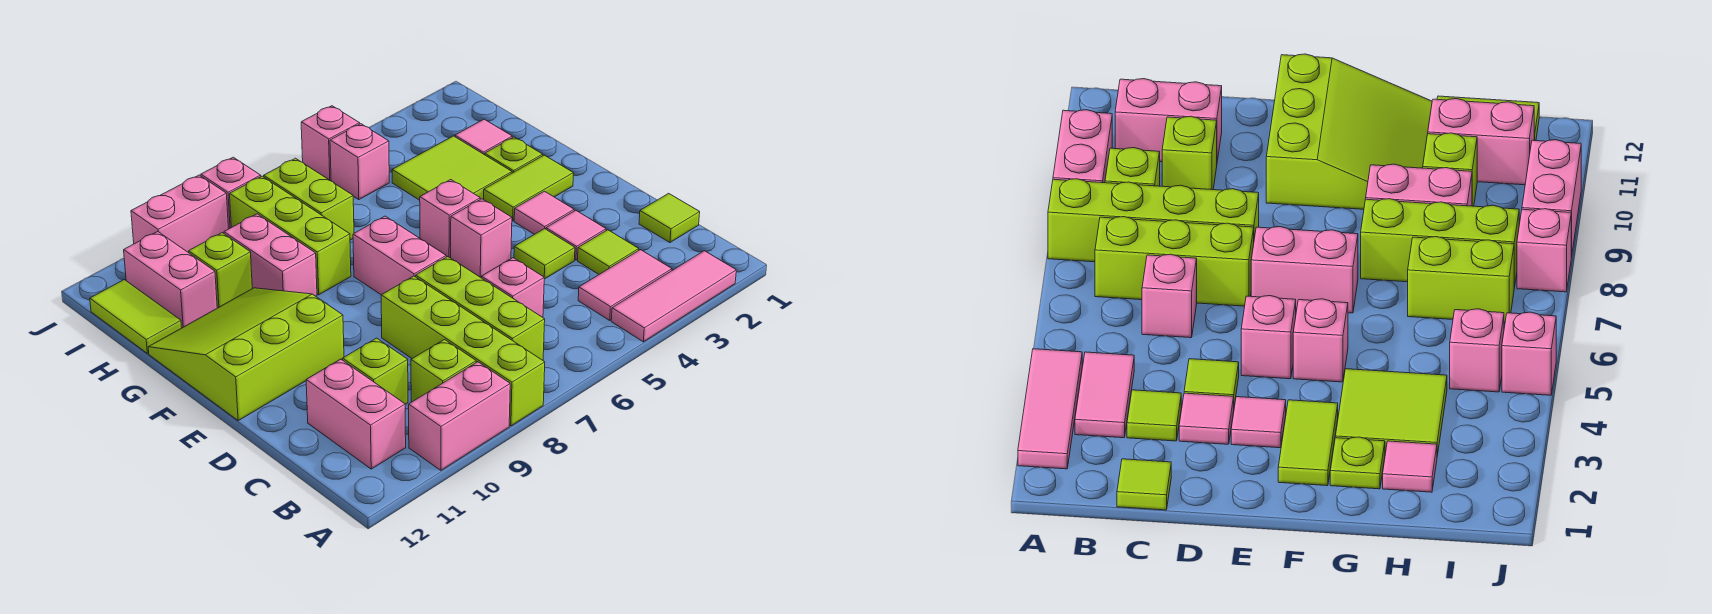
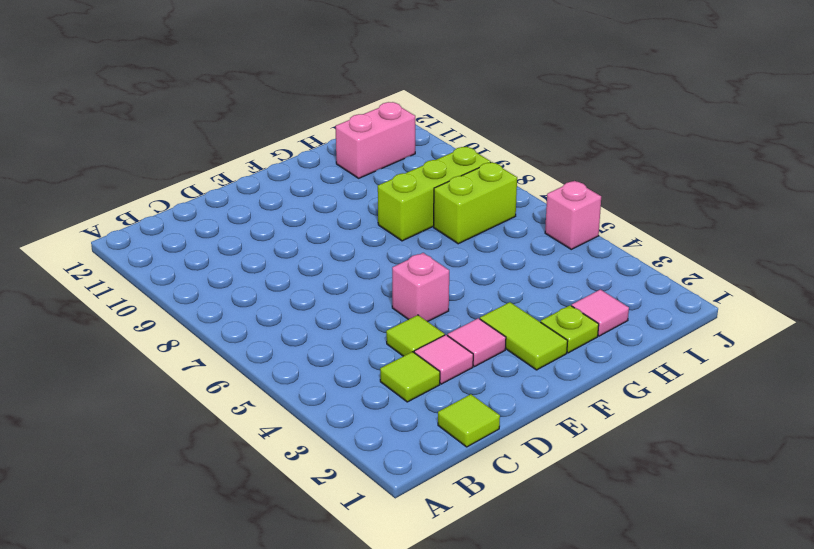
none -> pink 1x3 tile [611,251,736,342]
none -> lime 1x4 brick [381,276,545,426]
none -> pink 1x2 brick [409,362,510,470]
none -> pink 1x2 tile [578,250,672,320]

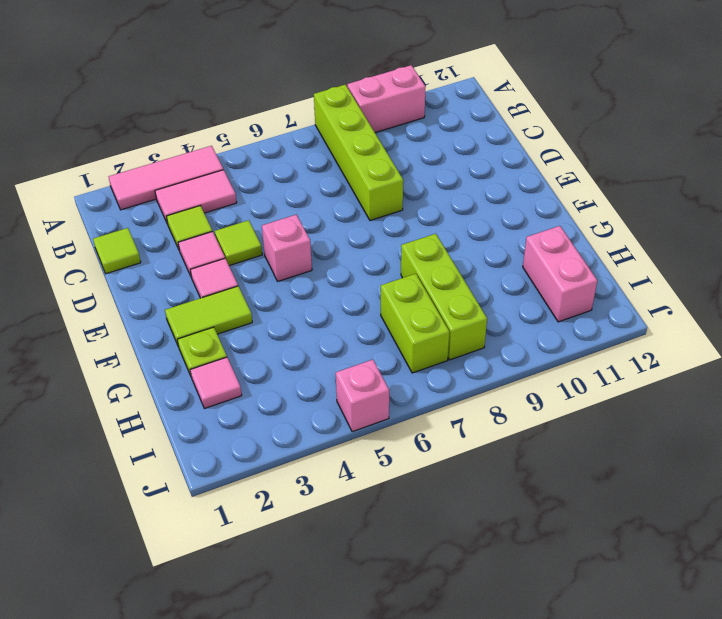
none -> lime 1x3 brick [416,257,545,360]
none -> lime 1x1 brick [411,339,476,402]
none -> pink 1x2 brick [306,359,406,469]
none -> pink 1x1 brick [482,258,544,317]

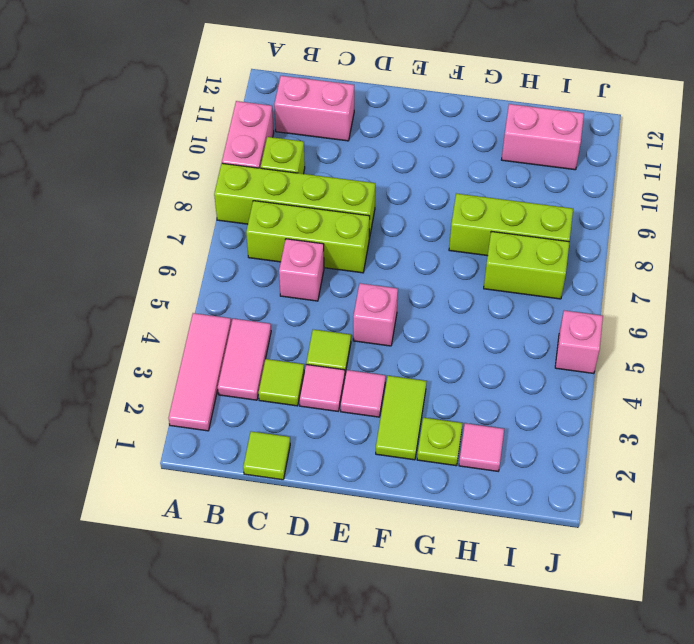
none -> lime 1x1 brick [343,338,408,405]
none -> pink 1x2 brick [353,216,446,295]
none -> lime 3x3 slope [148,288,344,420]
none -> pink 1x1 brick [420,180,480,258]

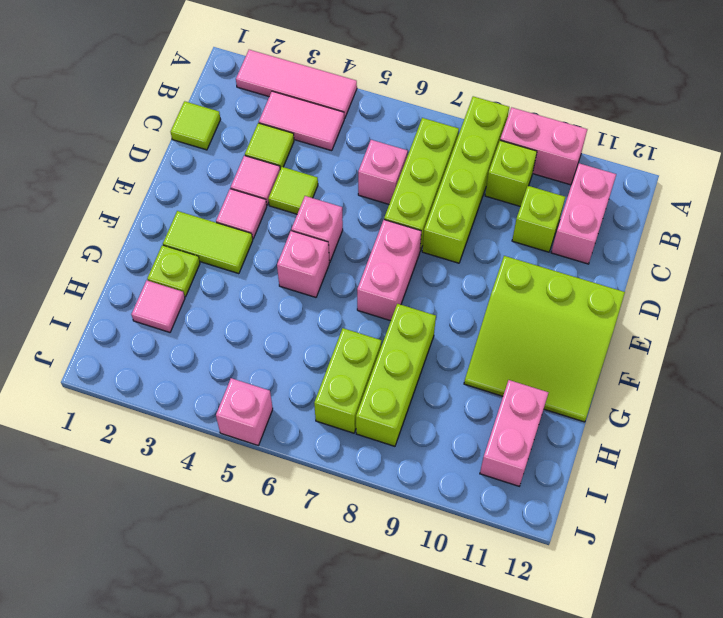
none -> lime 2x2 tile [392,136,512,200]
none -> pink 1x2 brick [224,214,317,296]
none -> lime 1x1 brick [189,233,252,308]
none -> lime 1x2 tile [90,280,182,353]

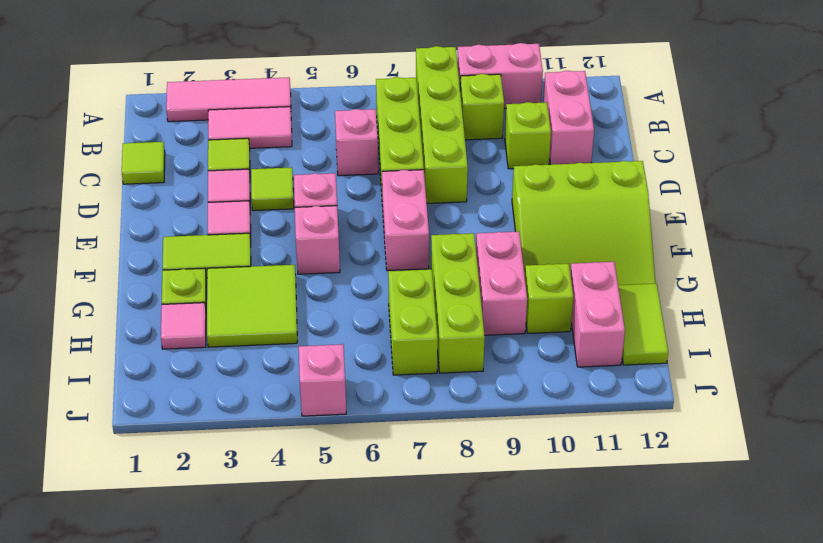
none -> pink 1x1 brick [330,124,389,199]
none -> pink 1x1 brick [201,157,261,229]
none -> pink 1x2 brick [131,175,228,253]

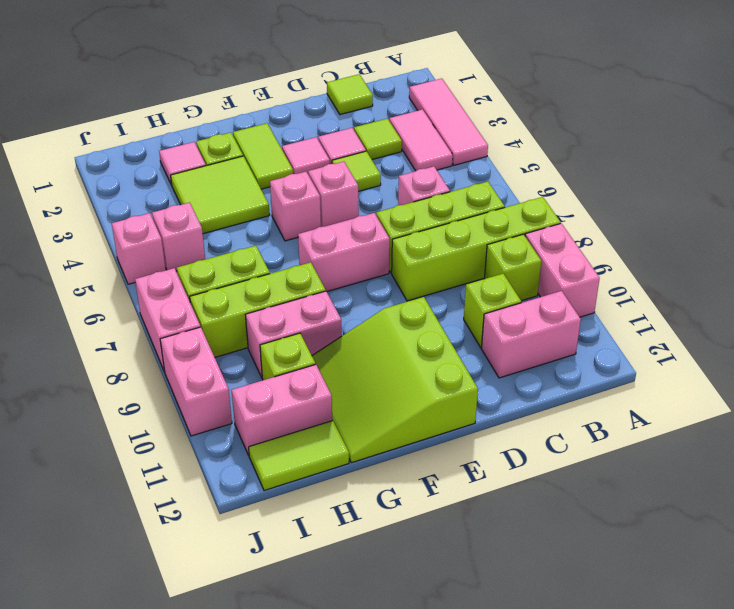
pink 1x2 brick [135,268,200,372] -> pink 1x1 brick [201,157,261,229]

